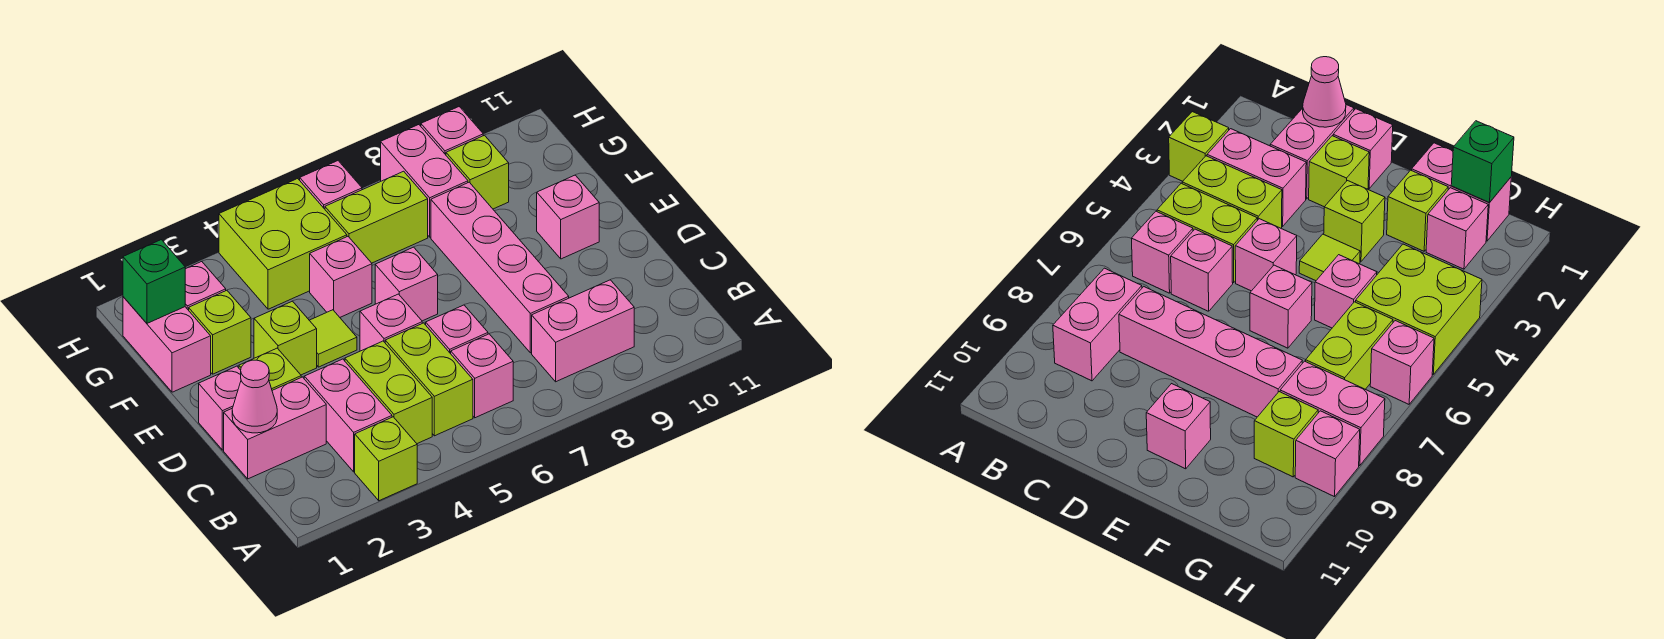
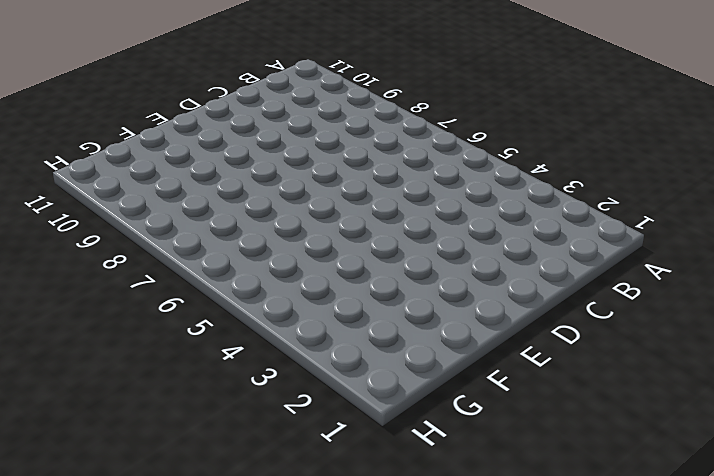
none -> lime 1x1 brick [355,417,417,501]
none -> pink 1x2 brick [304,359,392,472]
none -> lime 1x2 brick [345,341,432,444]

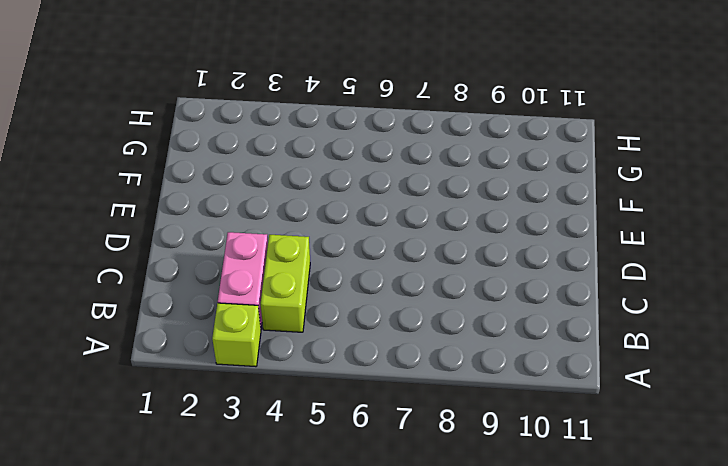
none -> lime 1x2 brick [385,323,473,436]
none -> pink 1x1 brick [451,334,513,418]
none -> pink 1x2 brick [532,280,634,382]

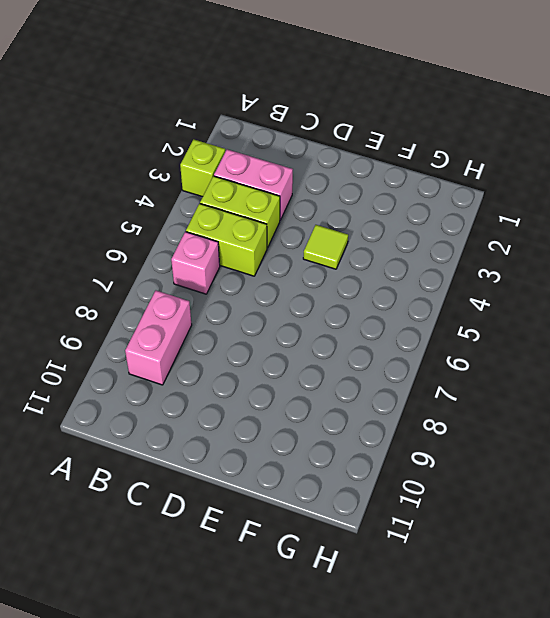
none -> pink 1x2 brick [224,377,326,479]
none -> pink 1x1 brick [426,305,488,354]
none -> pink 1x4 brick [431,182,569,353]

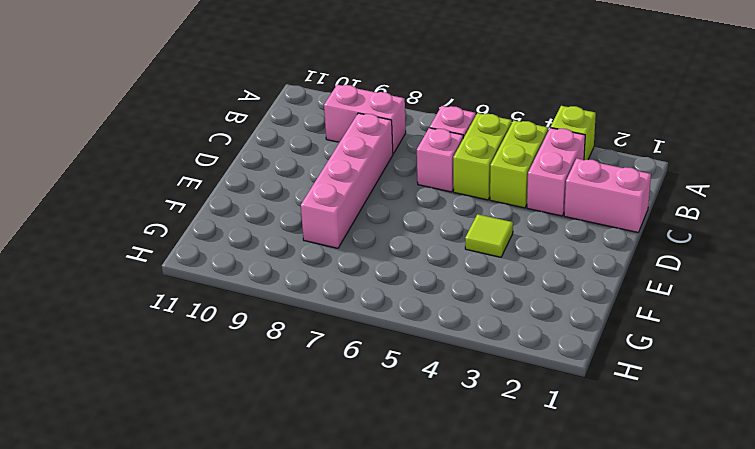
none -> pink 1x1 brick [199,366,241,450]
none -> lime 1x1 brick [239,348,301,390]
none -> pink 1x1 brick [360,294,422,351]

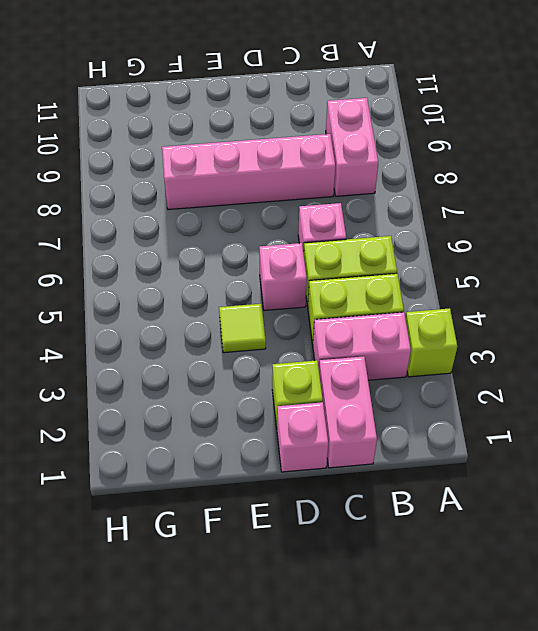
none -> pink 1x1 brick [451,334,513,418]
none -> lime 1x1 brick [254,301,317,375]
none -> pink 1x1 brick [375,247,438,321]

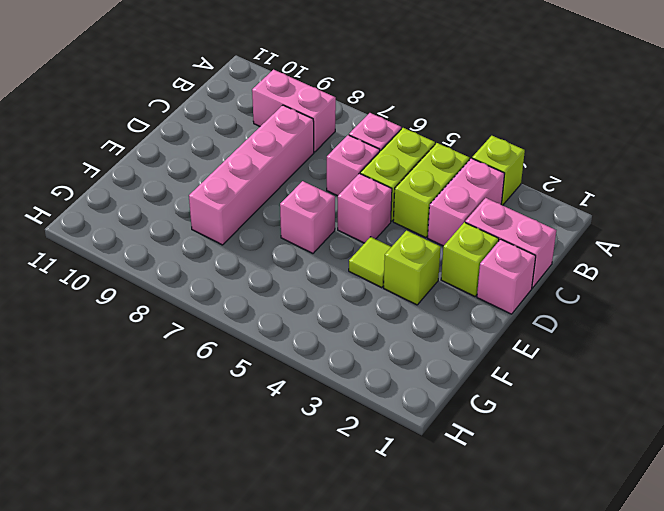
none -> pink 1x1 brick [537,175,599,259]
none -> pink 1x2 brick [123,297,211,392]
none -> lime 1x1 brick [189,290,251,374]

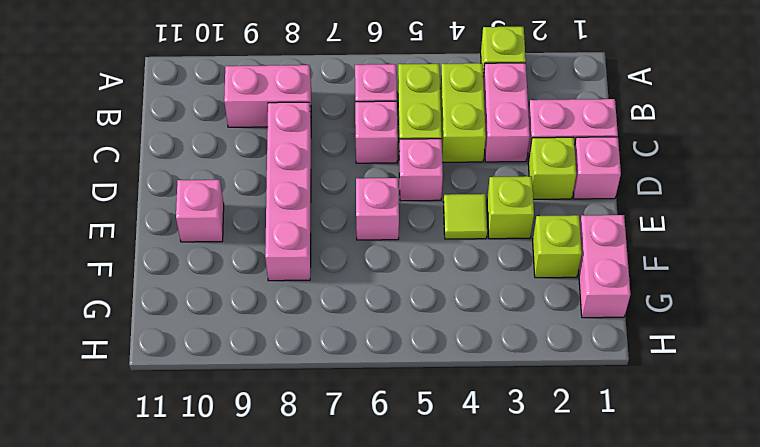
none -> pink 1x1 brick [310,237,372,317]
none -> pink 1x1 brick [185,261,226,310]
none -> lime 2x2 brick [219,179,347,309]

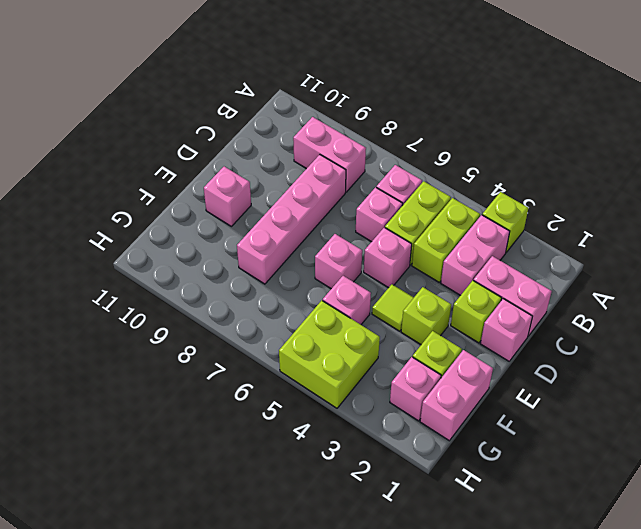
none -> lime 1x2 brick [325,171,428,263]
none -> pink 1x2 brick [381,125,468,237]
none -> lime 1x1 brick [446,135,509,209]

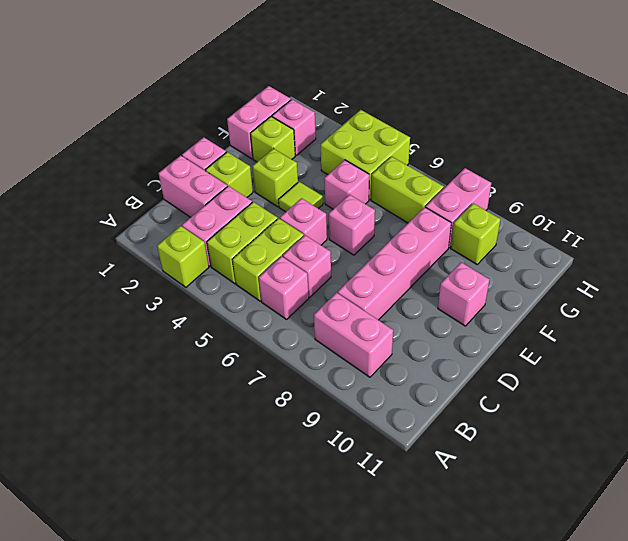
none -> pink 1x1 brick [300,161,362,209]
none -> pink 1x1 brick [421,107,483,155]
none -> pink 1x1 cone [232,360,277,433]

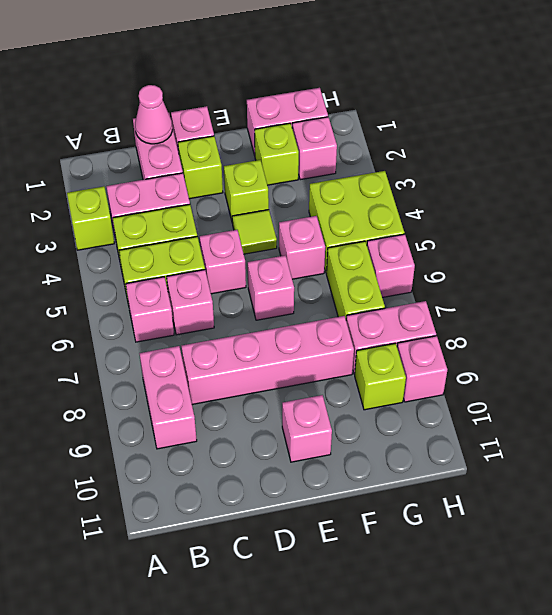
none -> green 1x1 brick [123,240,185,323]

